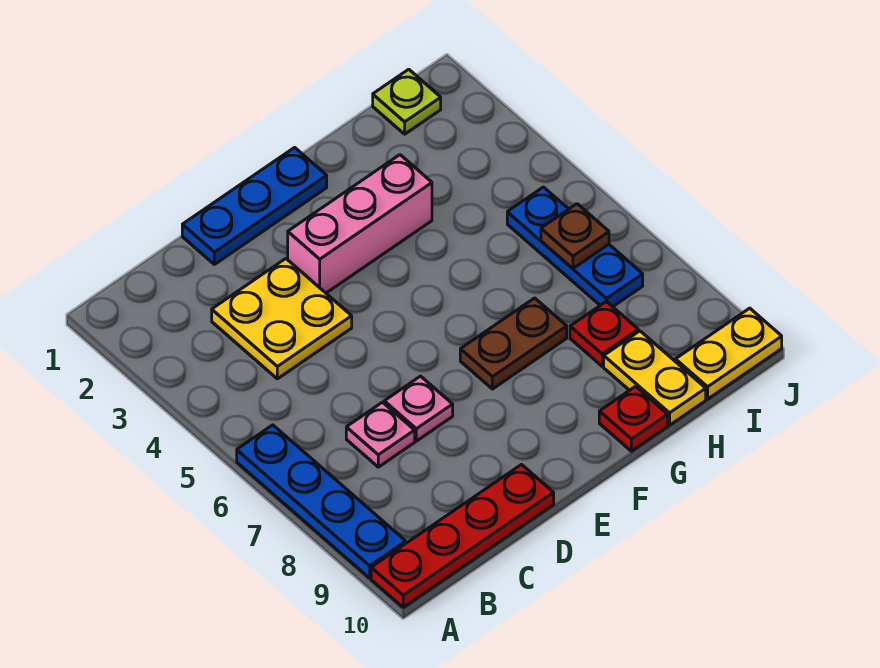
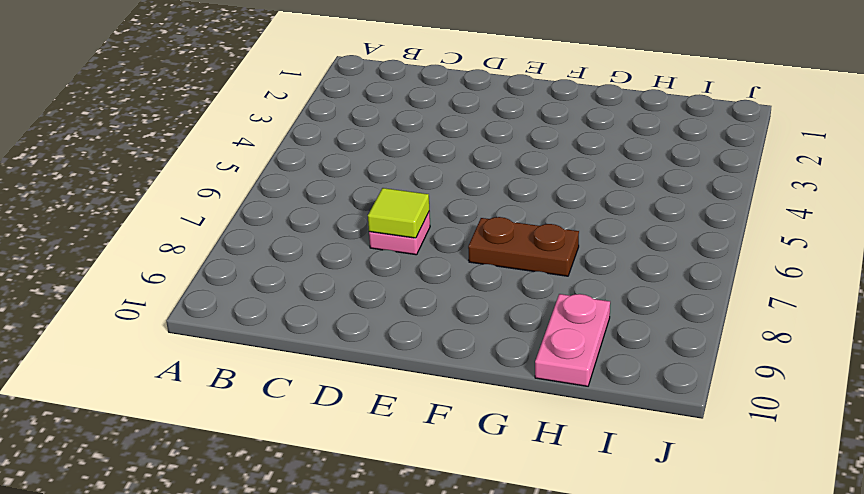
lime 1x1 tile [368,188,429,238] -> none
pink 1x2 plate [535,294,610,386] -> yellow 1x2 plate [604,331,706,425]
none -> blue 1x4 plate [237,425,406,578]
none -> red 1x4 plate [371,465,554,607]
none -> yellow 2x2 plate [212,259,352,379]

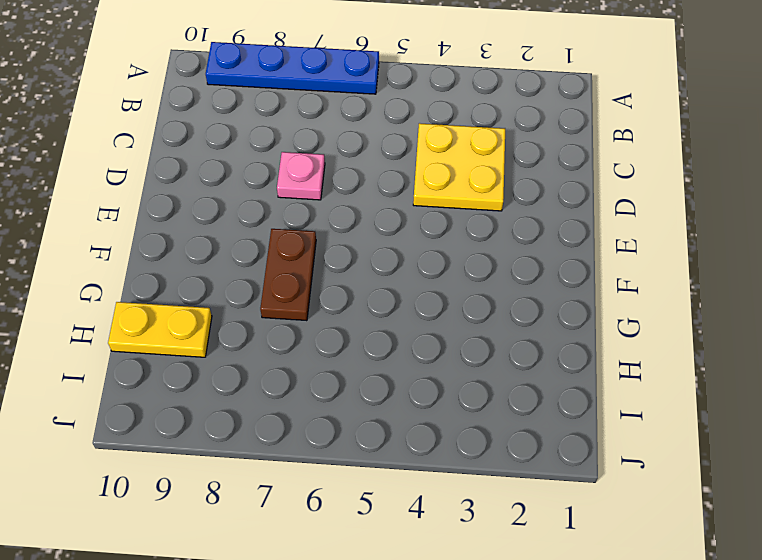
none -> red 1x4 plate [371,465,554,607]
none -> pink 1x1 plate [346,402,415,467]
none -> blue 1x3 plate [182,147,327,264]

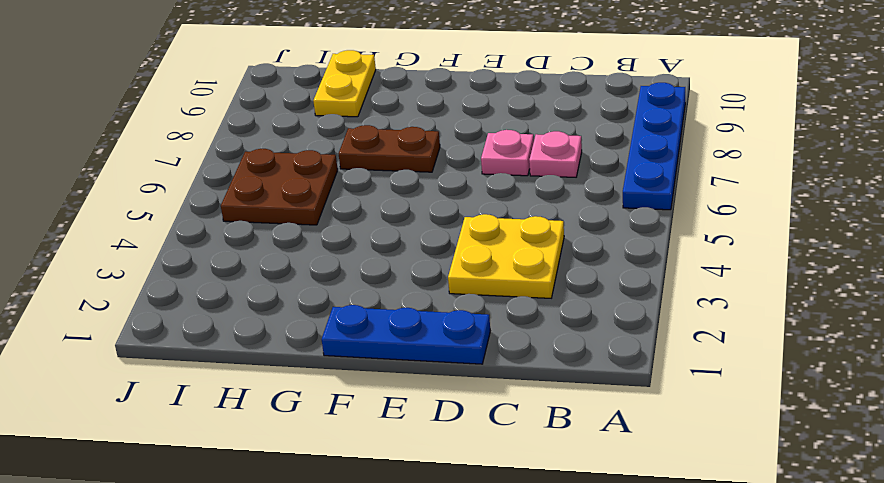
brown 2x2 plate [221,149,338,225] -> blue 1x3 plate [507,187,643,307]
none -> red 1x4 plate [371,465,554,607]
none -> pink 1x3 brick [288,155,432,293]
none -> red 1x1 plate [599,386,668,451]

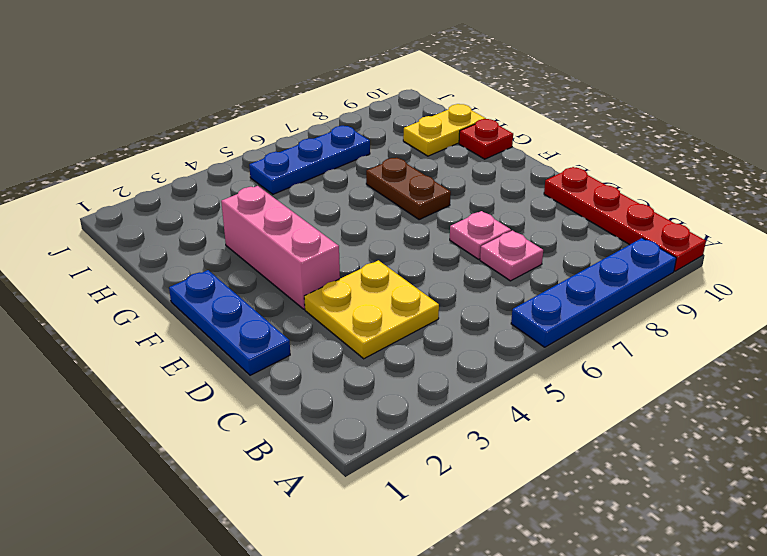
none -> red 1x1 plate [570,301,638,366]
none -> lime 1x1 plate [373,69,441,134]
none -> yellow 1x2 plate [676,308,782,399]

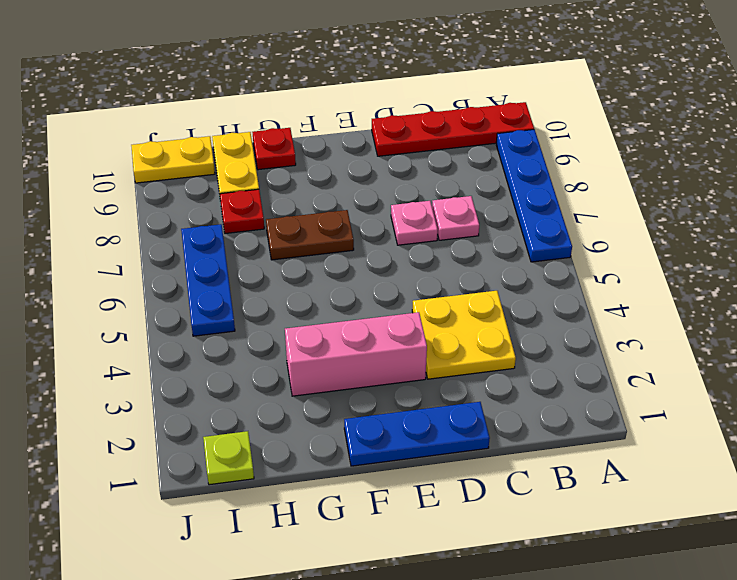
none -> brown 1x1 plate [541,204,609,268]

